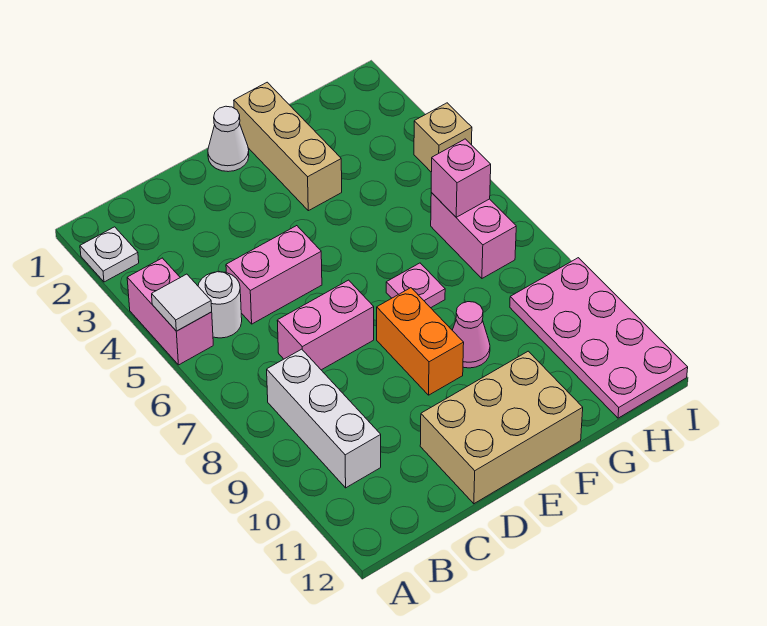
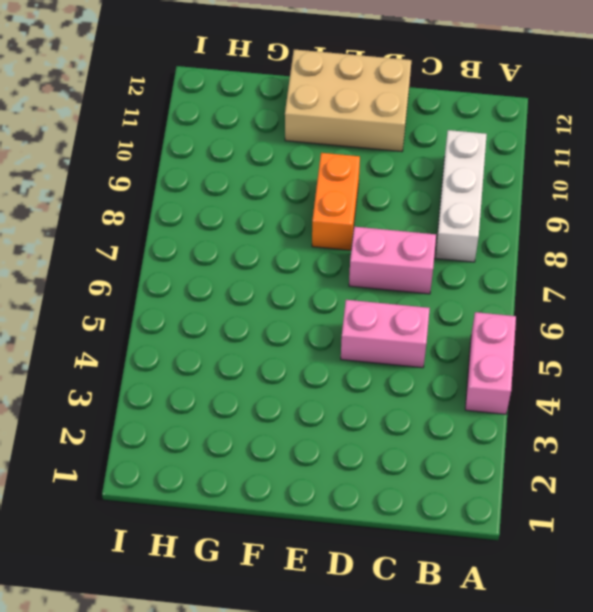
none -> white 1x1 plate [80,227,139,282]
none -> white 1x1 round brick [198,272,242,338]
none -> white 1x1 cone [208,106,249,172]

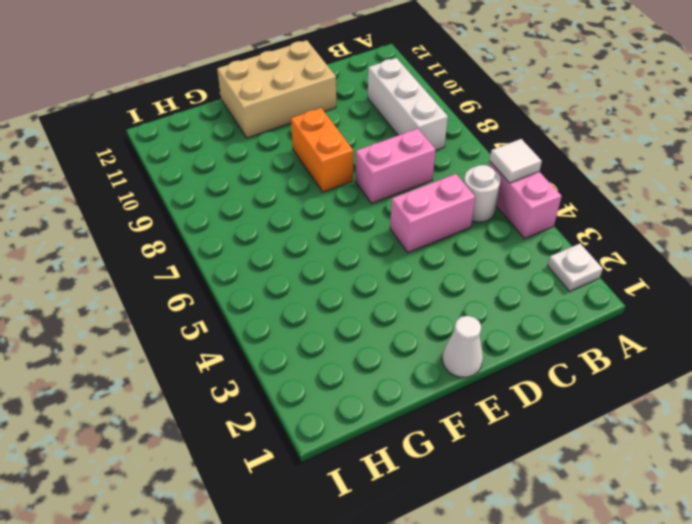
none -> tan 1x3 brick [234,82,342,211]
none -> pink 1x1 plate [386,263,445,308]
none -> pink 1x1 cone [452,302,490,368]

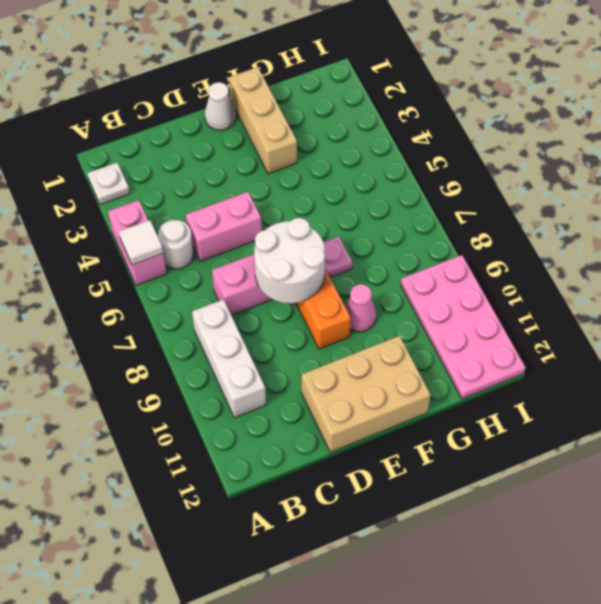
white 2x2 round brick [254,218,325,303] -> none
none -> pink 1x2 brick [431,193,516,278]
none -> tan 1x1 brick [414,103,472,172]
none -> pink 1x1 brick [431,139,491,217]

